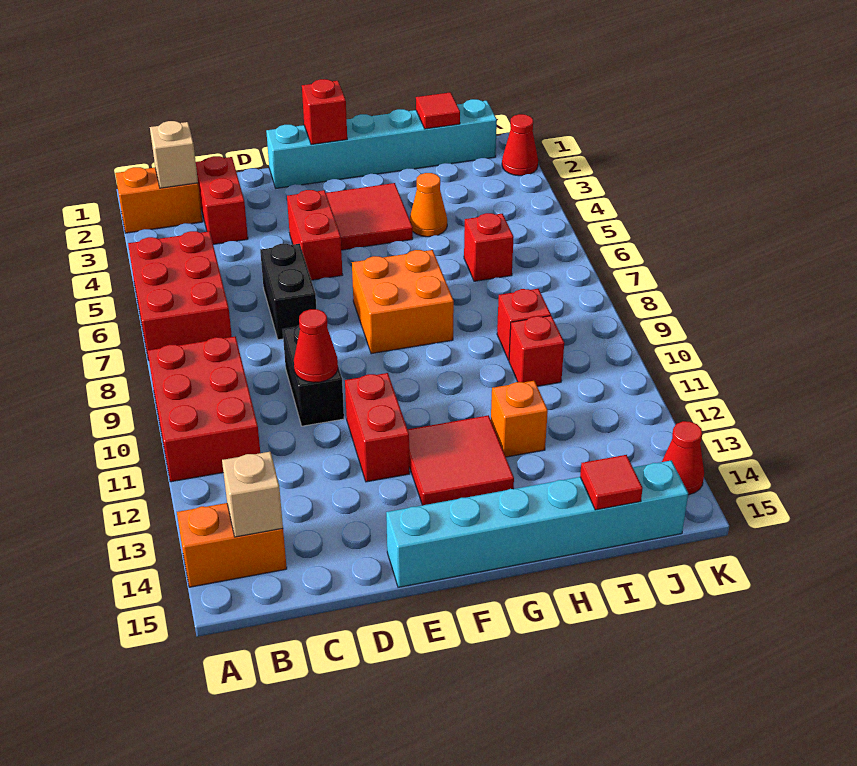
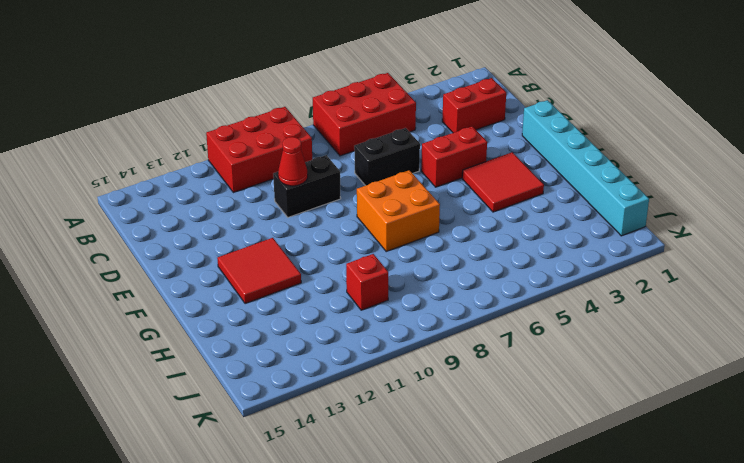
none -> orange 1x2 brick [115,167,203,233]
none -> orange 1x2 brick [177,503,287,587]
none -> red 1x2 brick [345,373,410,482]

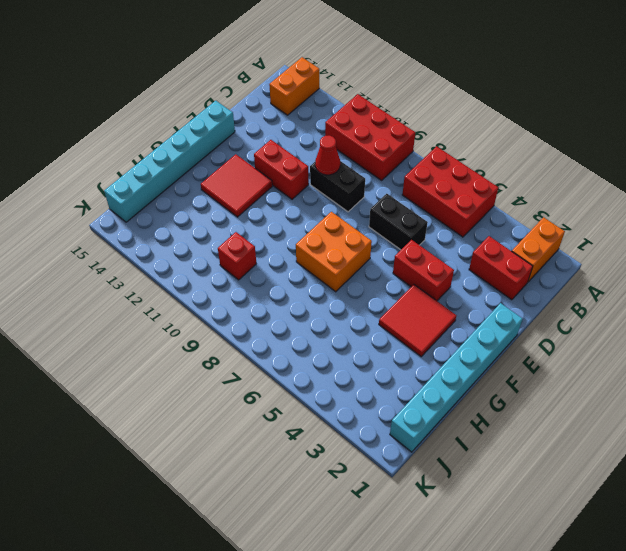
none -> orange 1x1 cone [410,173,447,237]
none -> orange 1x1 brick [491,381,548,457]
none -> red 1x1 brick [464,213,514,281]

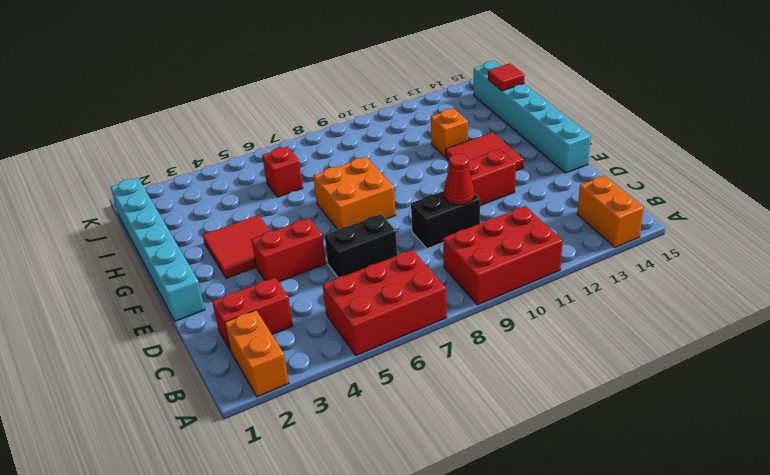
none -> orange 1x1 cone [410,173,447,237]
none -> red 1x1 brick [497,289,551,360]
none -> red 1x1 brick [509,316,564,386]

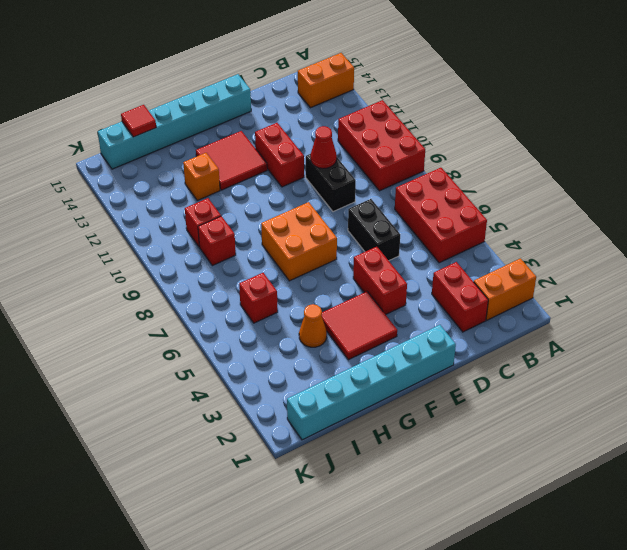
none -> red 1x1 cone [502,114,538,176]
none -> red 1x1 cone [662,421,704,495]
none -> tan 1x1 brick [150,121,198,188]

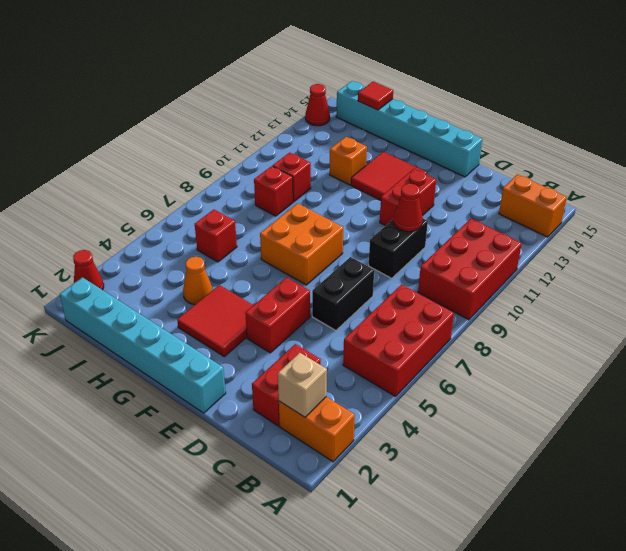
none -> tan 1x1 brick [222,452,283,537]
none -> red 1x1 brick [302,79,347,145]
none -> red 1x1 tile [416,92,460,129]

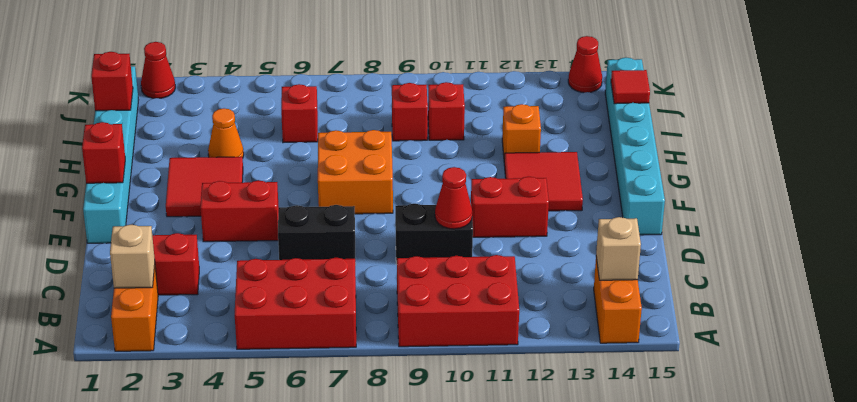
red 1x1 brick [91,52,133,111] -> red 1x1 tile [416,92,460,129]

